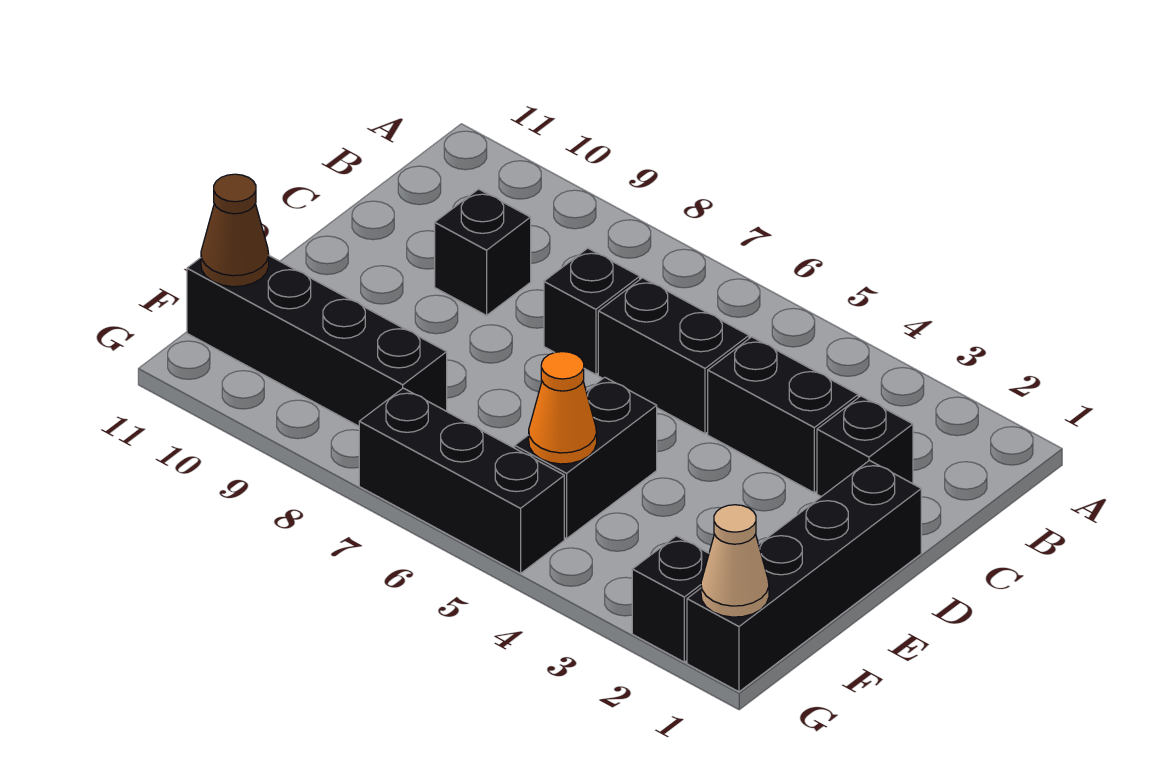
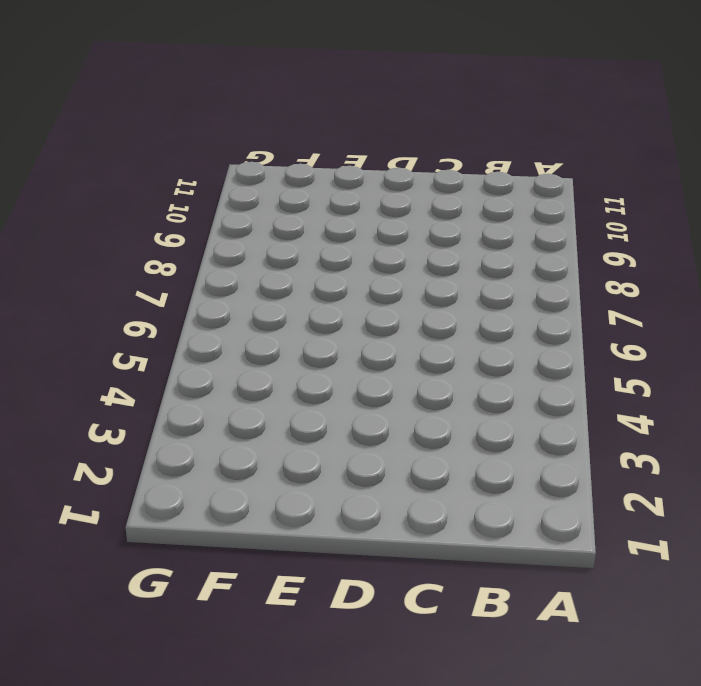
none -> black 1x1 brick [817,396,913,497]
none -> black 1x2 brick [708,337,858,493]
none -> black 1x2 brick [598,278,749,434]

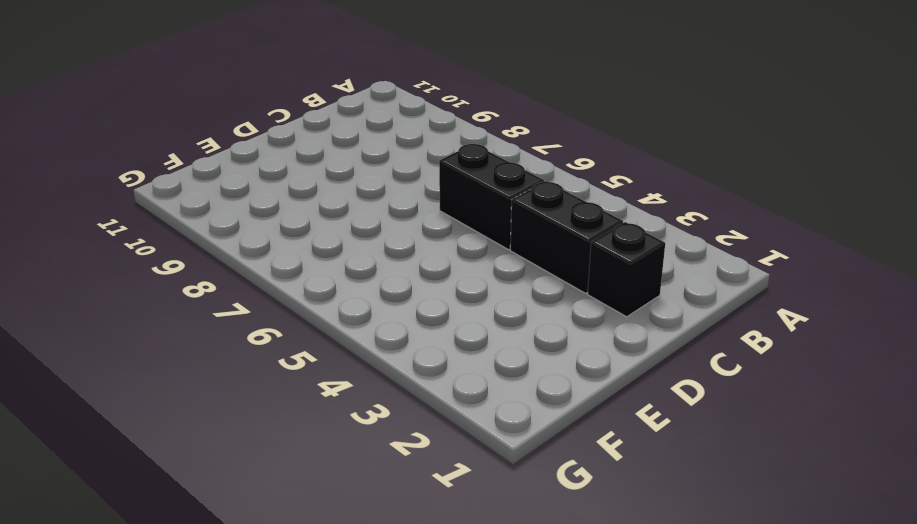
none -> black 1x1 brick [544,248,640,375]
none -> black 1x1 brick [435,189,531,315]
none -> black 1x4 brick [687,461,921,692]

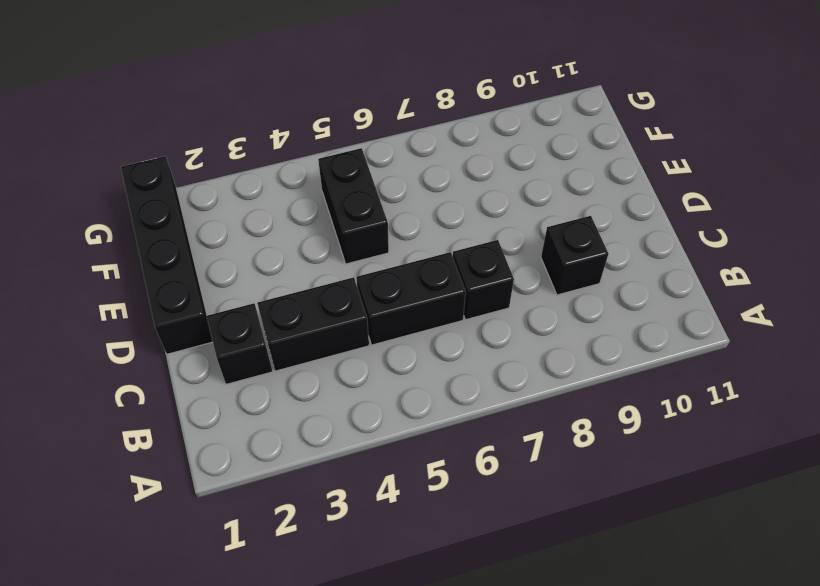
none -> black 1x4 brick [187,256,447,426]
none -> black 1x1 brick [632,536,709,662]
none -> black 1x3 brick [359,388,564,574]

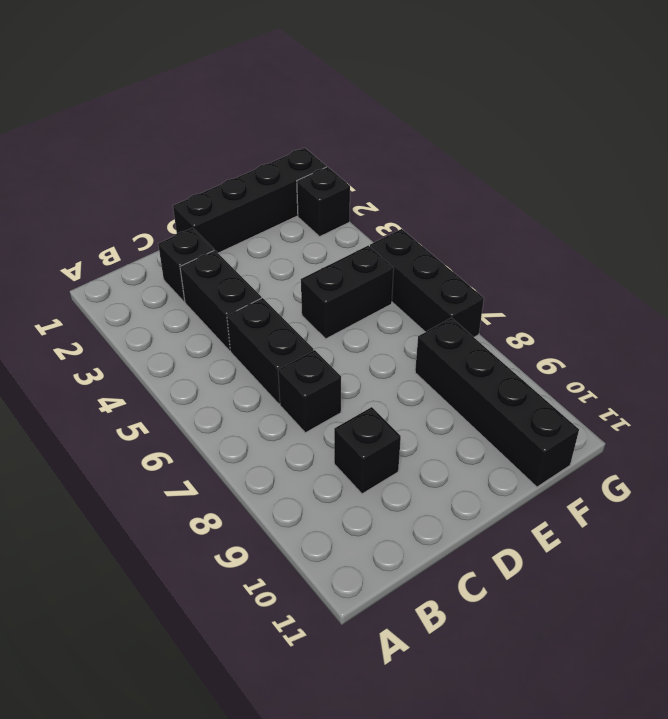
none -> orange 1x1 cone [529,352,597,464]
none -> brown 1x1 cone [201,174,269,287]
none -> tan 1x1 cone [701,505,769,617]

